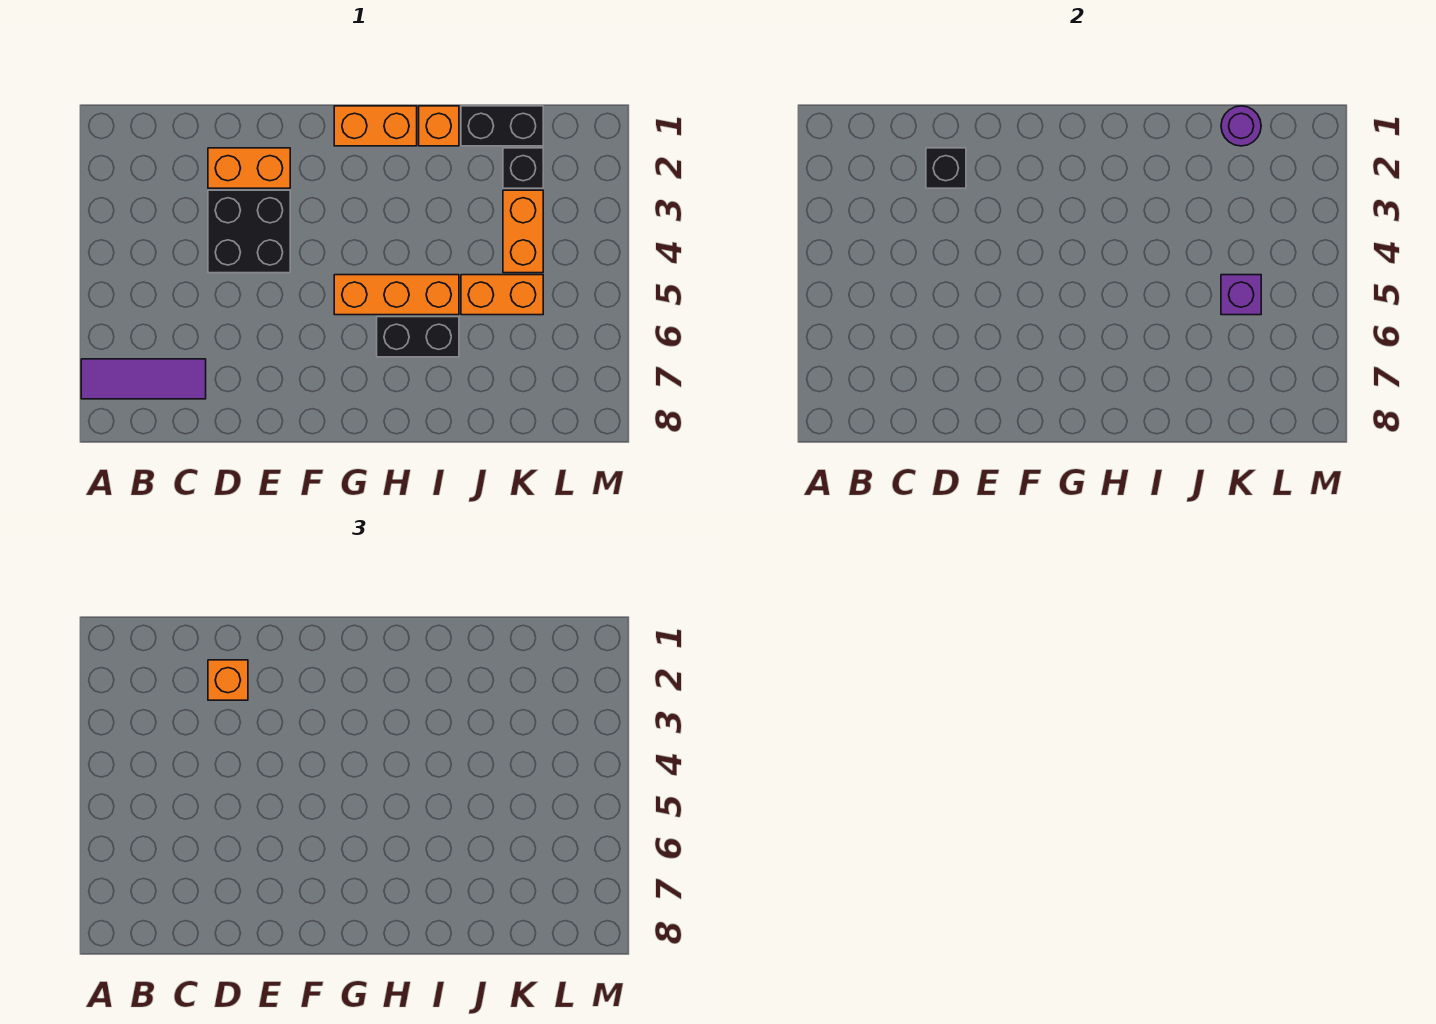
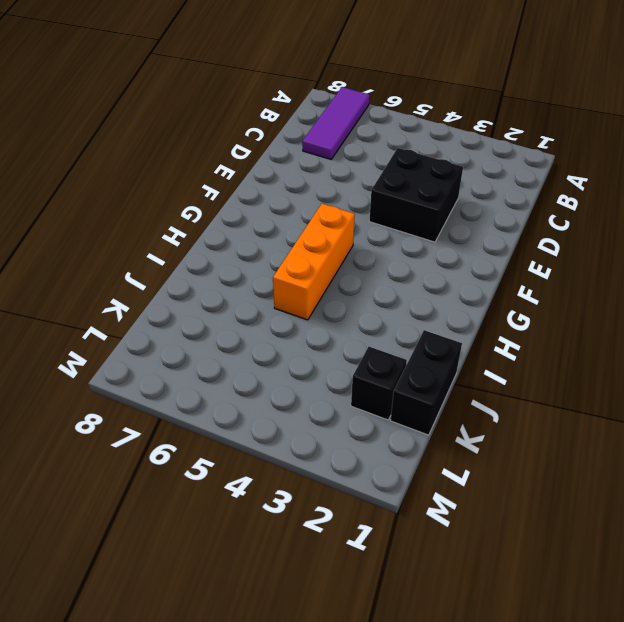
none -> orange 1x2 brick [208,148,290,188]
none -> orange 1x2 brick [334,106,417,146]
none -> black 1x2 brick [377,317,459,357]

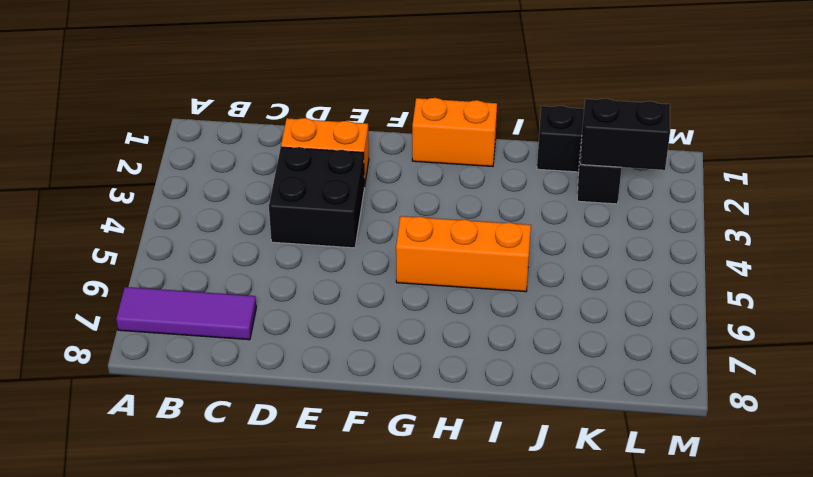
black 1x2 brick [581,98,670,170] -> black 1x2 brick moved to [377,317,459,357]
none -> orange 1x1 brick [419,106,459,146]
none -> orange 1x2 brick [461,275,543,315]
none -> orange 1x2 brick [503,190,543,273]

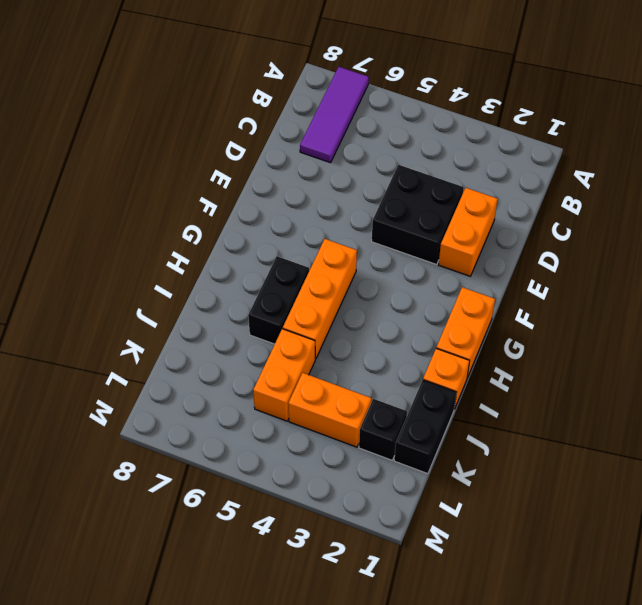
none -> black 1x1 brick [926,148,966,188]
none -> purple 1x1 round brick [1221,106,1261,146]
none -> purple 1x1 brick [1221,275,1261,315]

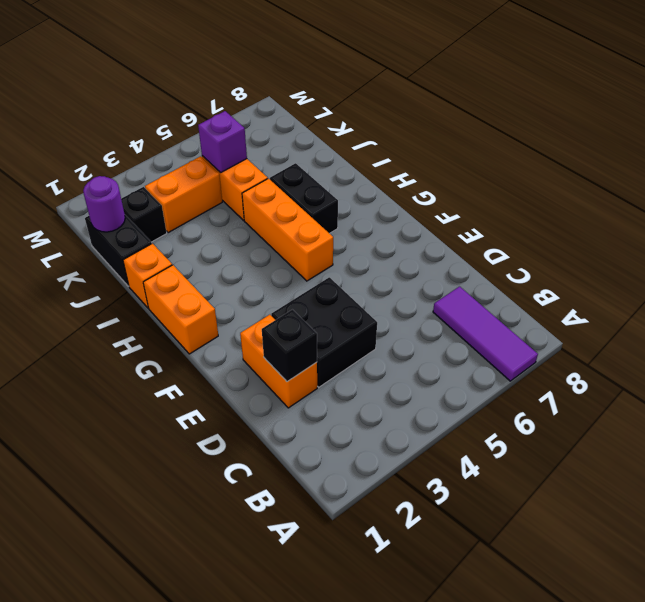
none -> orange 1x1 brick [208,660,248,700]

